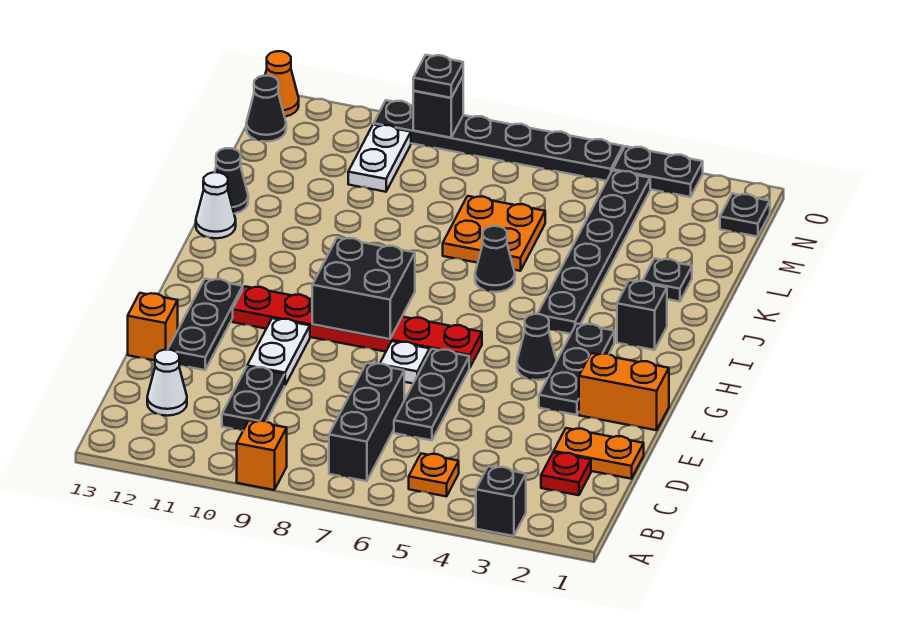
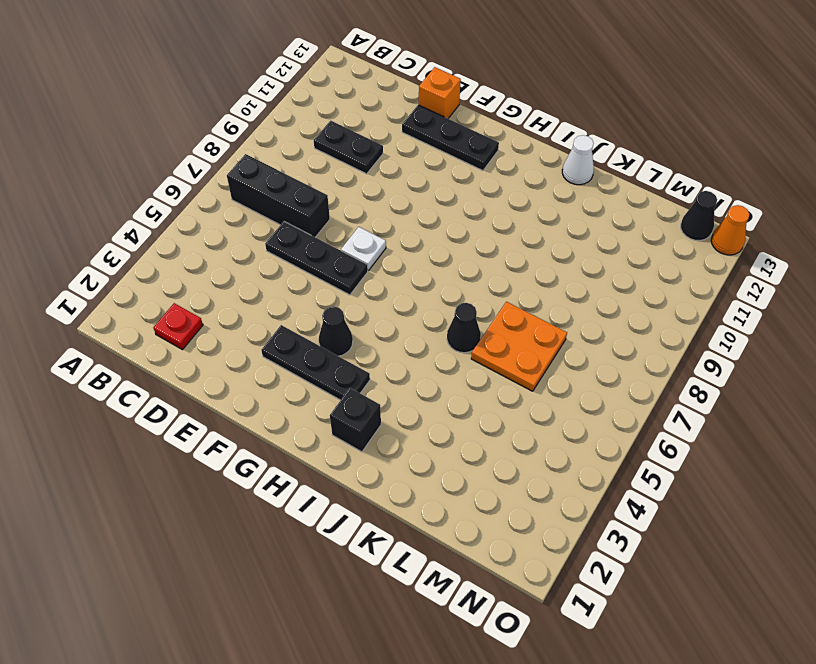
none -> black 1x1 brick [476,466,526,536]
none -> orange 1x1 brick [237,420,287,490]
none -> orange 1x1 plate [409,454,459,497]
none -> white 1x1 cone [147,350,187,416]

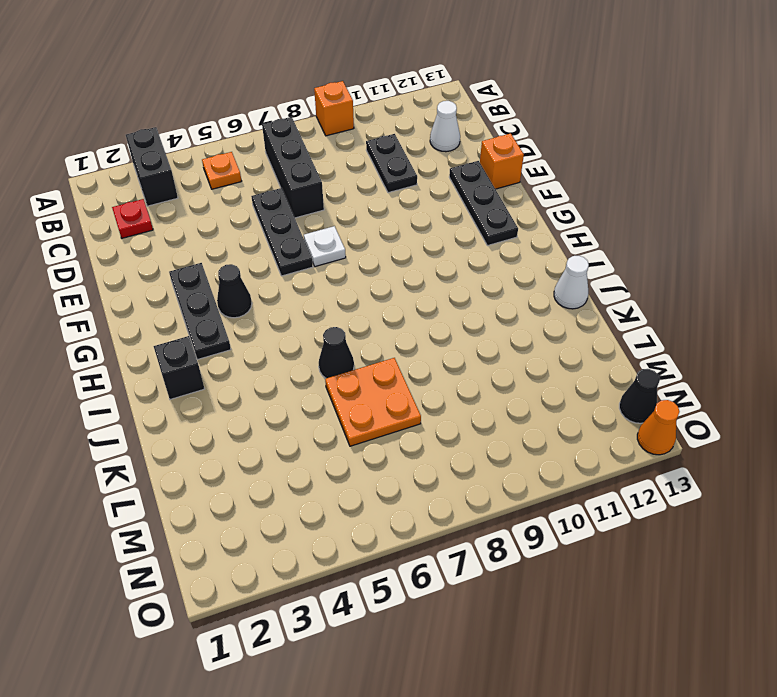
black 1x2 brick [126,127,178,206] -> black 1x1 brick [476,466,526,536]
none -> orange 1x2 plate [554,428,644,479]
none -> white 1x2 plate [247,318,310,385]
none -> orange 1x2 brick [579,353,669,430]
none -> red 1x6 plate [233,286,482,368]

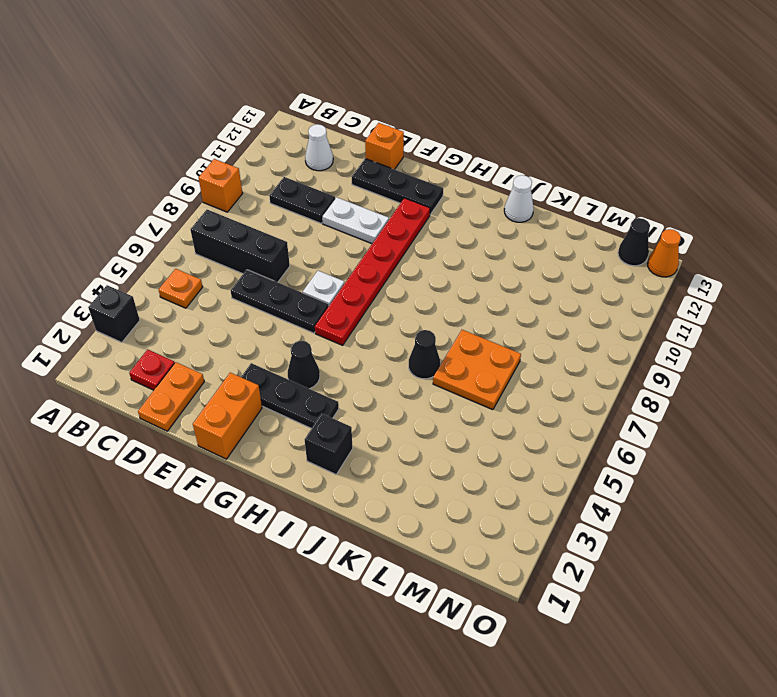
none -> black 1x6 plate [538,171,650,334]
none -> black 1x1 plate [643,258,692,302]
none -> black 1x1 cone [215,148,248,214]
none -> white 1x2 plate [348,124,411,192]

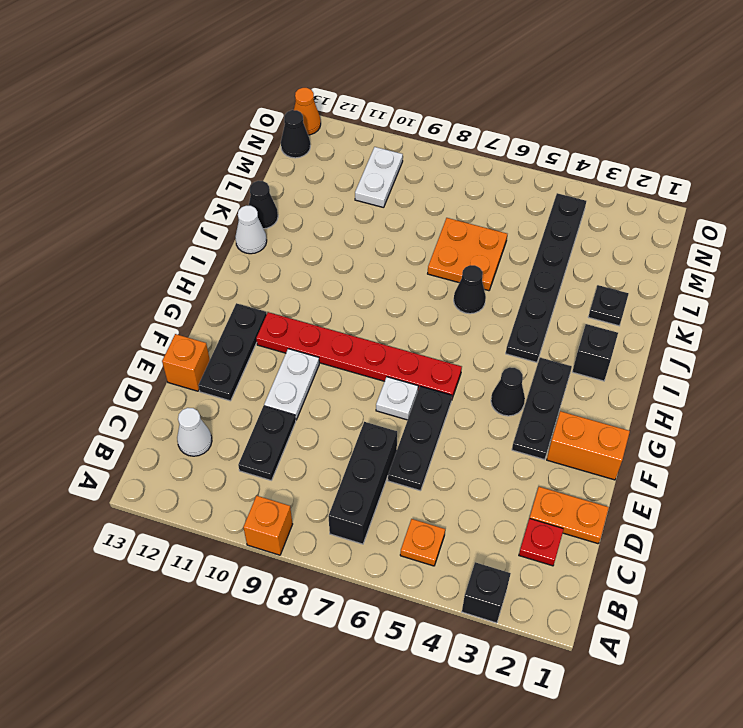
none -> black 1x1 plate [720,194,770,237]
none -> black 1x2 plate [613,146,703,197]
none -> black 1x6 plate [374,100,623,181]
none -> black 2x2 brick [312,238,415,339]

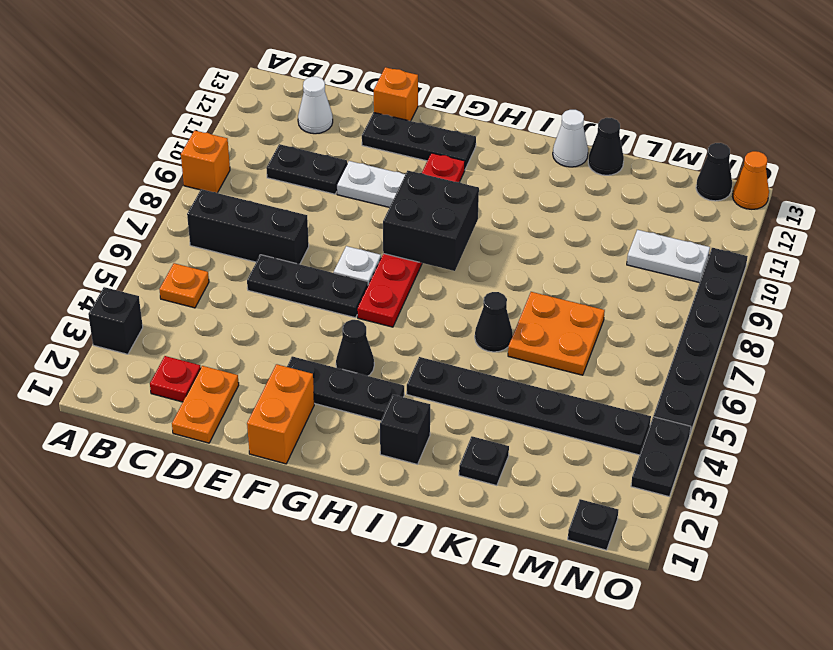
none -> black 1x1 brick [413,77,463,138]
none -> black 1x1 plate [413,55,463,98]

